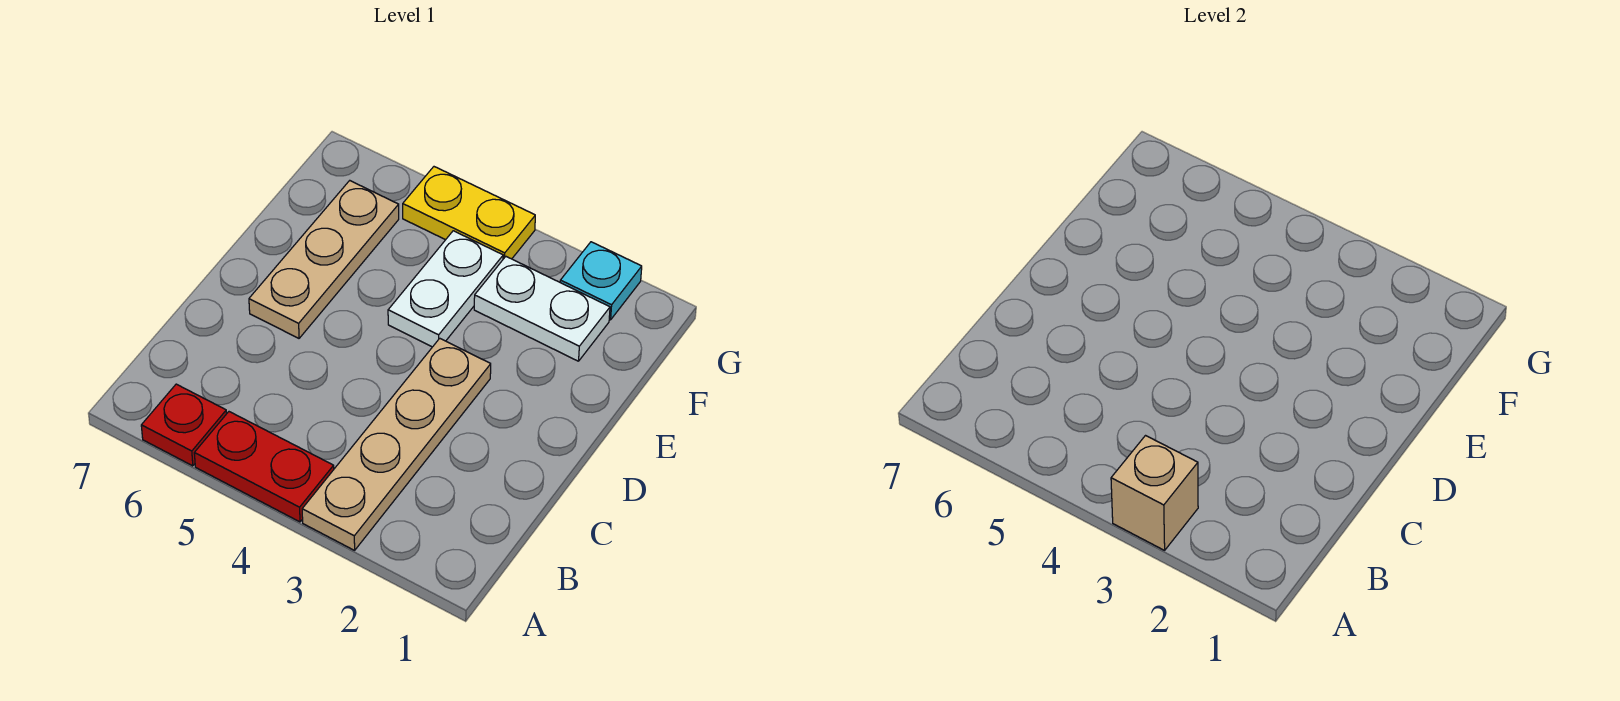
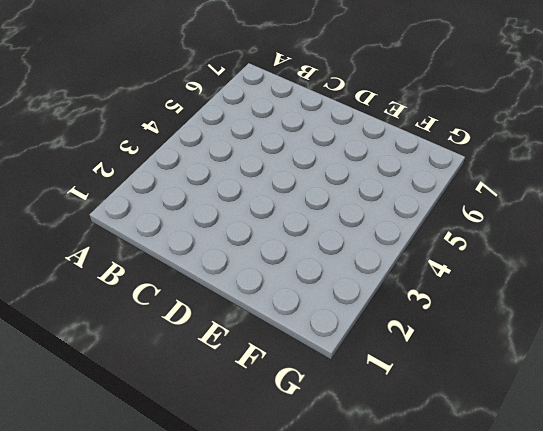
none -> tan 1x4 plate [302,338,491,550]
none -> red 1x2 plate [194,412,334,522]

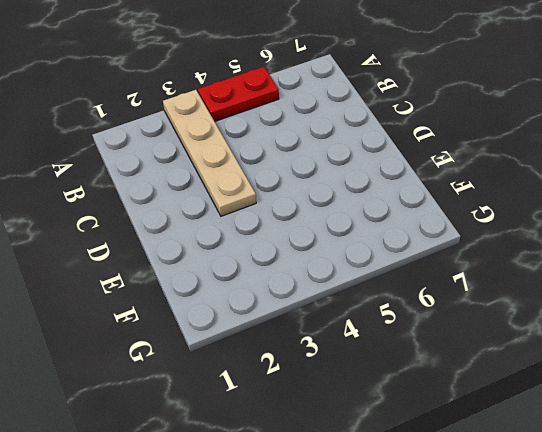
none -> red 1x1 plate [141,384,227,466]
none -> tan 1x3 plate [249,181,399,338]

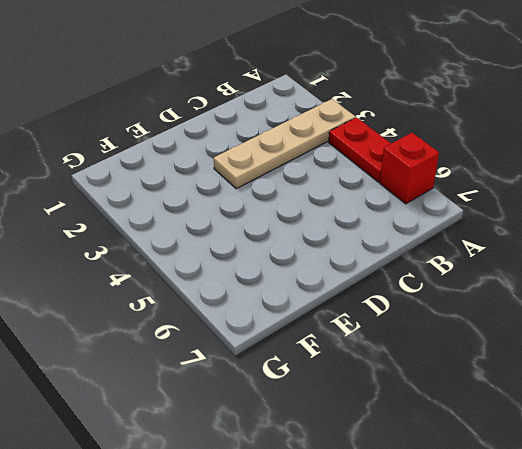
red 1x1 brick [380,133,439,204] -> red 1x1 plate [141,384,227,466]
none -> tan 1x3 plate [249,181,399,338]
none -> white 1x2 plate [388,231,503,347]

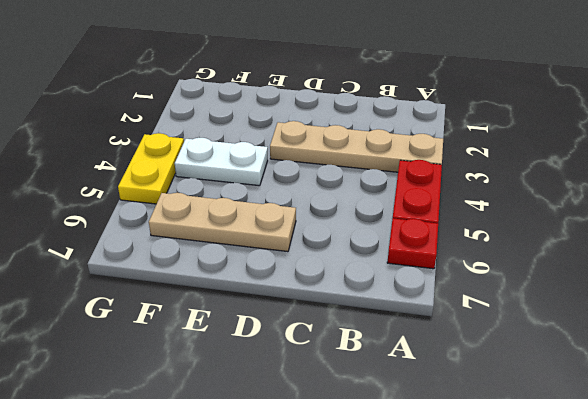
none -> white 1x2 plate [474,257,610,361]
none -> cyan 1x1 plate [560,242,642,320]

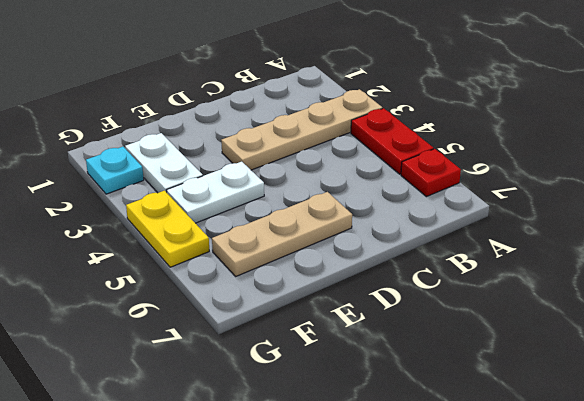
none -> tan 1x1 brick [1111,436,1198,550]

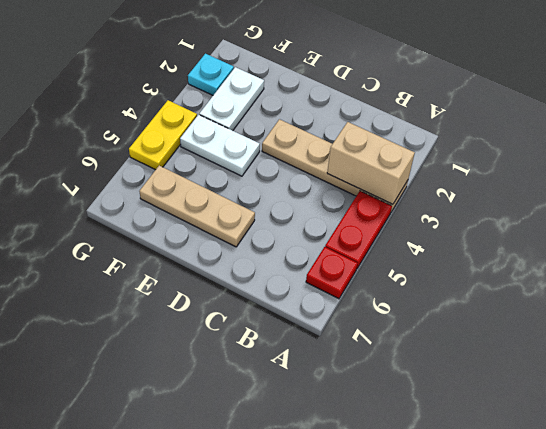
tan 1x2 brick [327,122,415,204] -> tan 1x1 brick [1111,436,1198,550]

